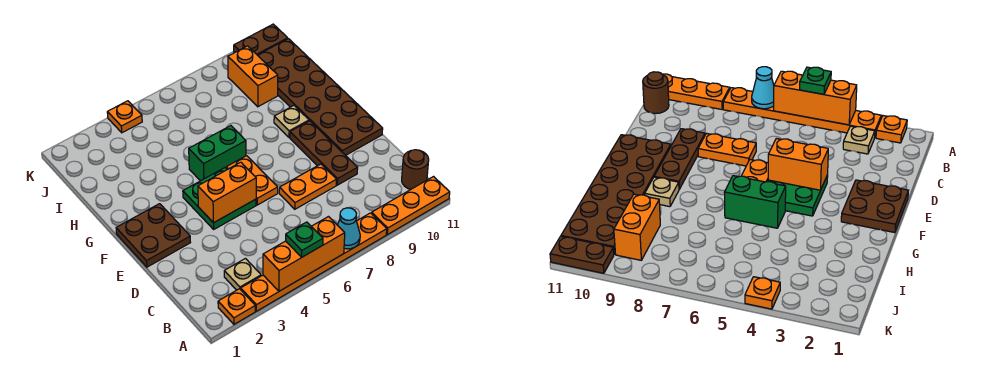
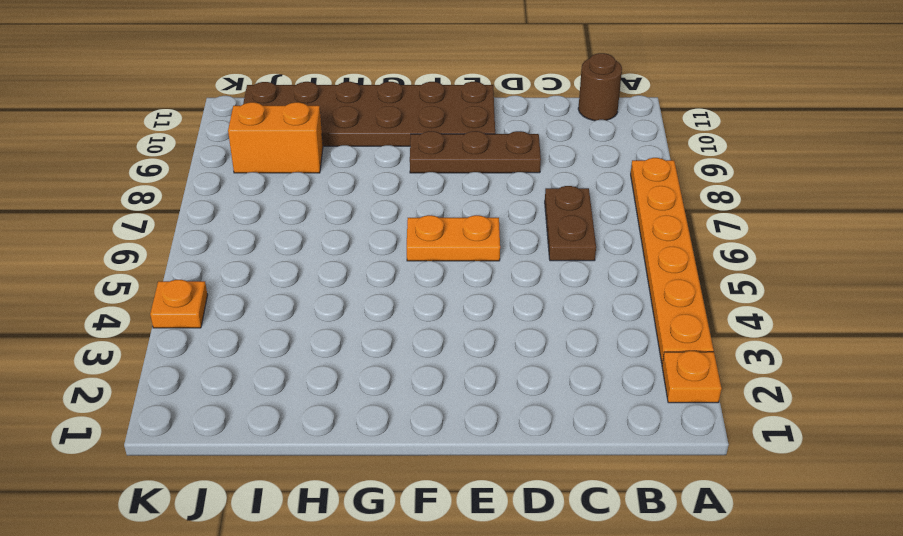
brown 1x2 plate [545,186,596,261] -> brown 1x2 plate moved to [234,24,288,55]
none -> orange 1x3 plate [372,177,450,235]
none -> tan 1x1 plate [224,259,261,290]
none -> orange 1x2 plate [279,164,337,209]

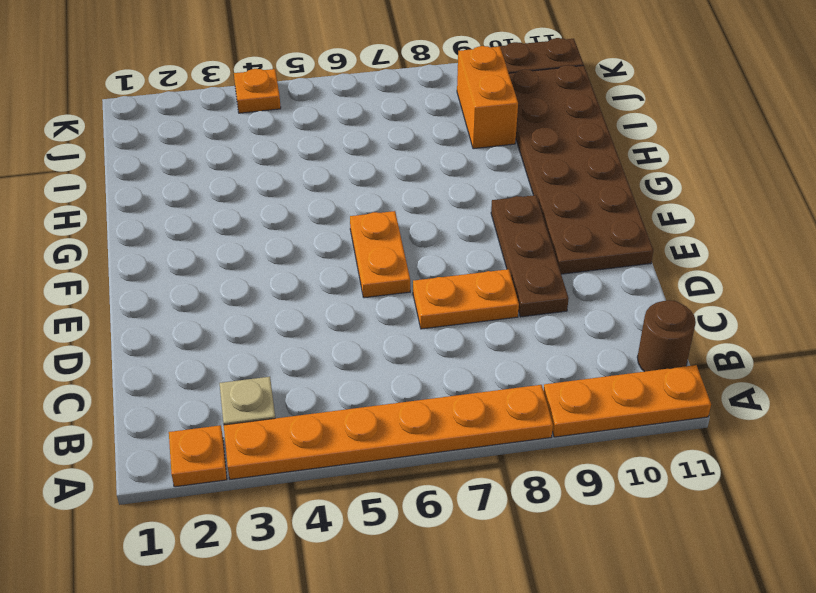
none -> brown 2x2 plate [116,204,190,267]
none -> green 2x2 plate [183,168,256,229]
none -> green 1x2 brick [189,126,246,181]

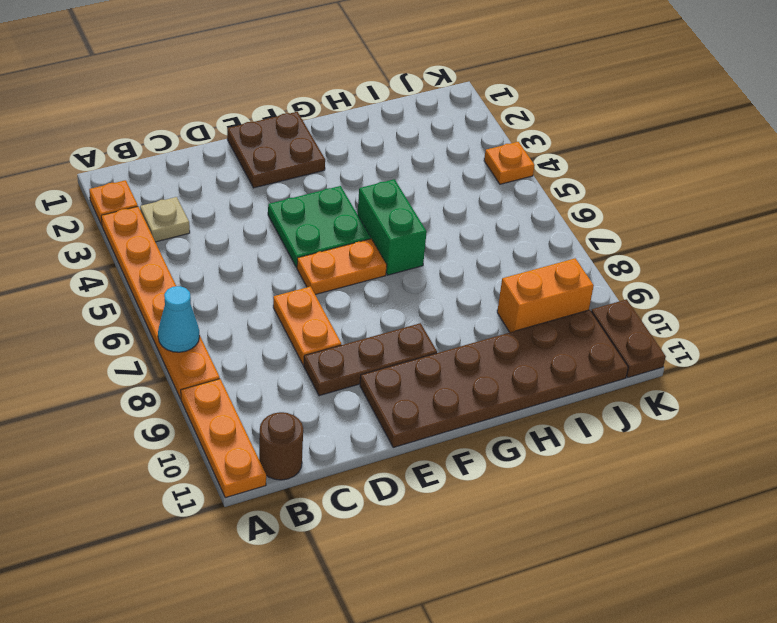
none -> tan 1x1 plate [274,106,309,137]
none -> orange 1x3 brick [263,217,345,291]
none -> orange 1x2 brick [198,162,256,223]

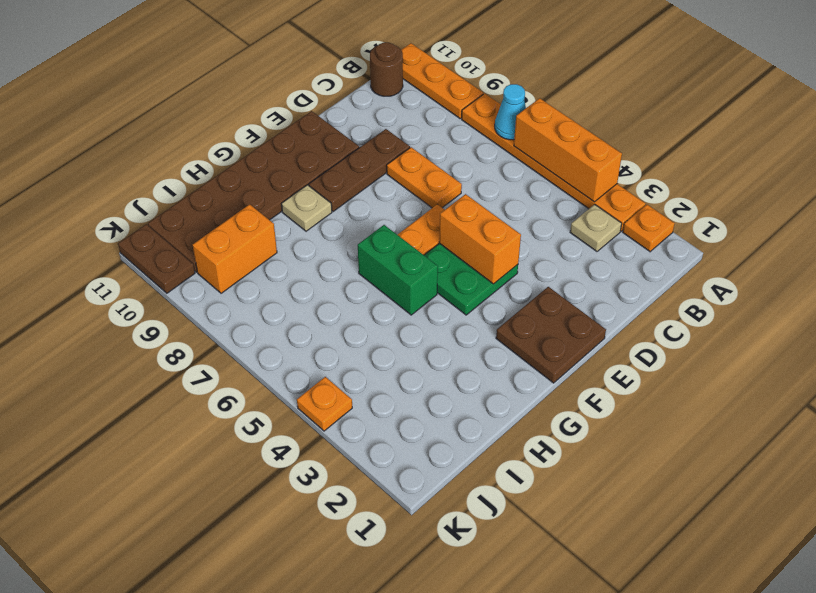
none -> green 1x1 plate [286,222,323,257]

